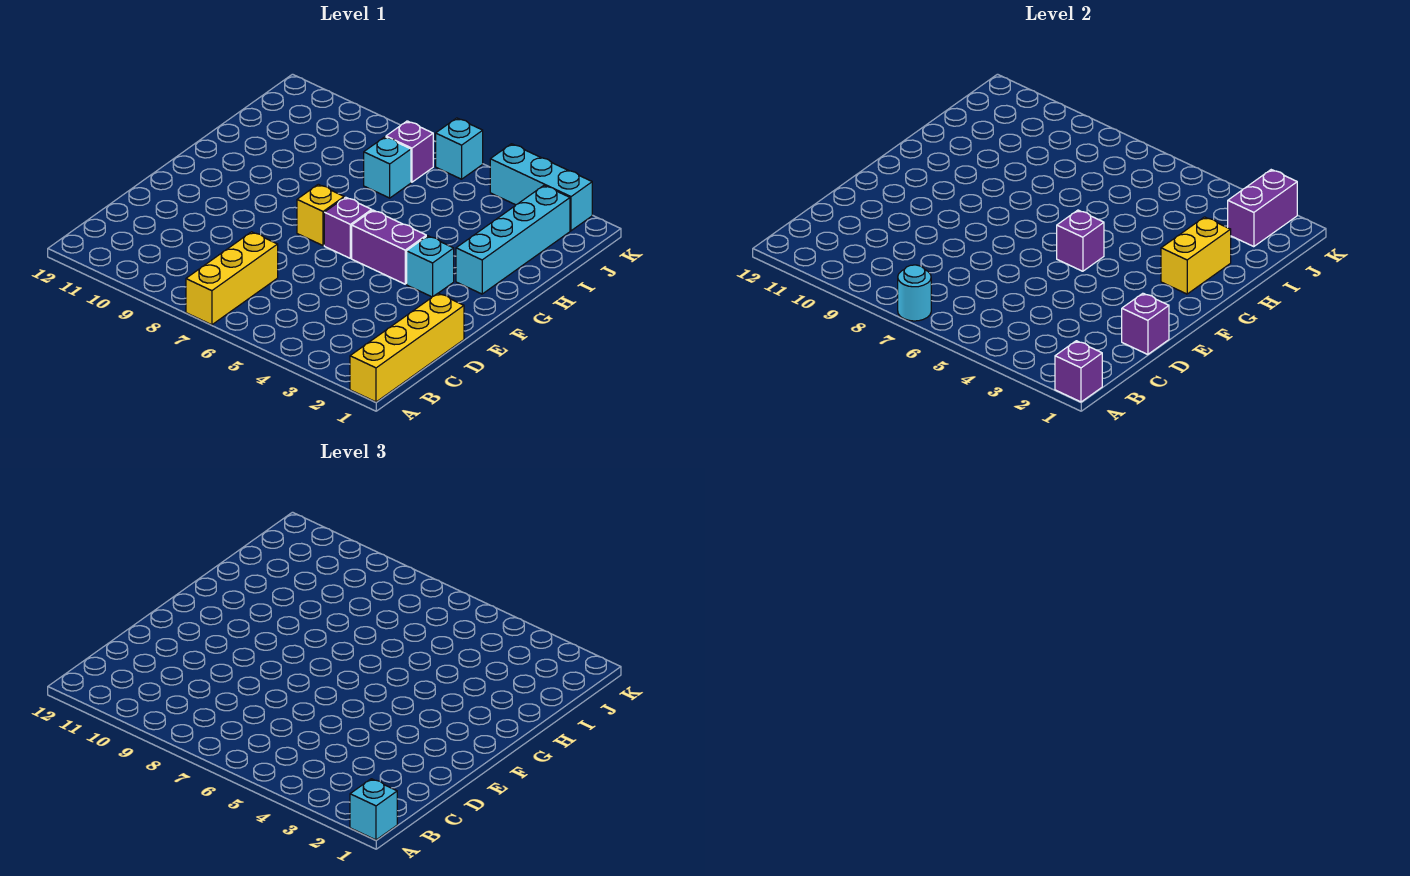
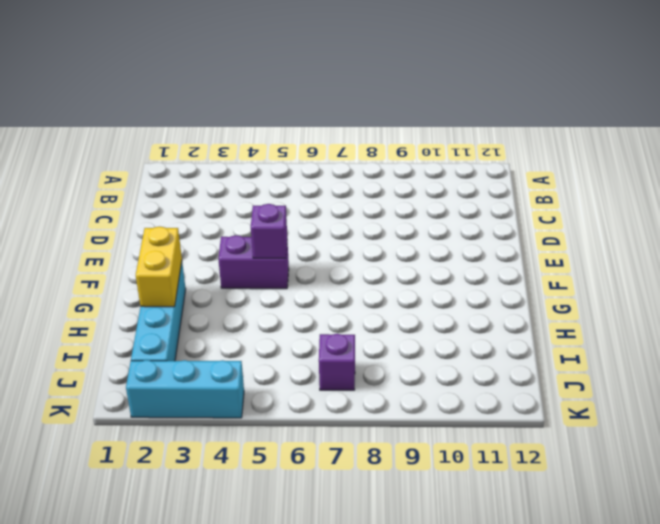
none -> yellow 1x4 brick [350,293,464,402]
none -> yellow 1x3 brick [186,232,278,325]
none -> cyan 1x1 brick [407,236,454,297]

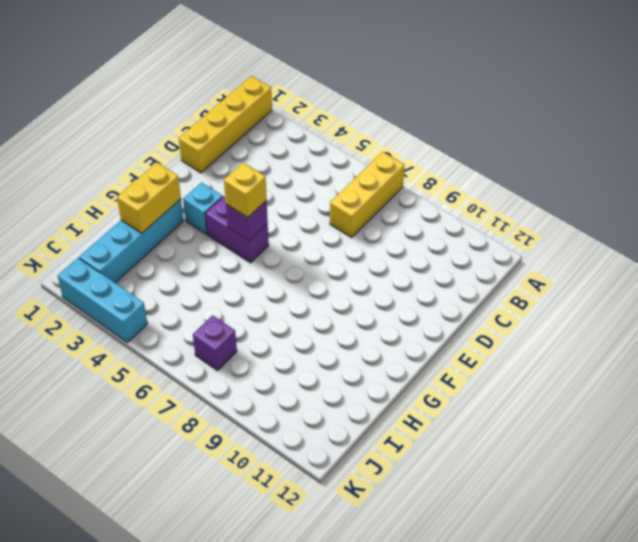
yellow 1x1 brick [224,163,267,218] -> yellow 1x1 brick moved to [297,184,344,245]
none -> purple 1x1 brick [324,197,372,258]
none -> cyan 1x1 brick [364,137,411,198]
none -> cyan 1x1 brick [435,118,483,179]

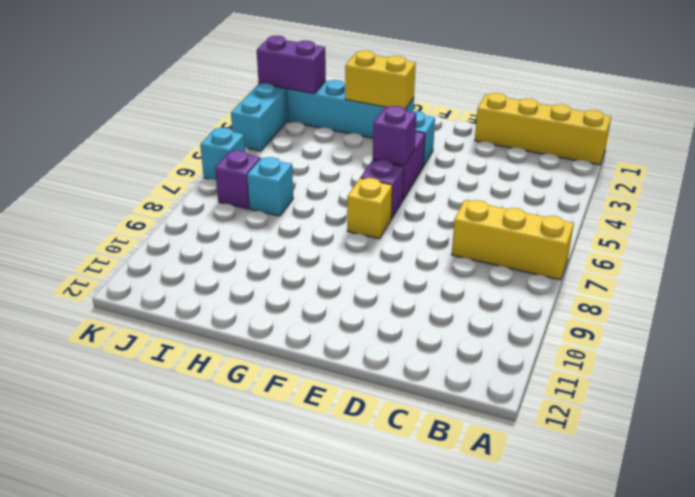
none -> purple 1x1 brick [1055,341,1102,402]
none -> cyan 1x1 round brick [898,265,931,321]
none -> purple 1x1 brick [1122,293,1169,354]

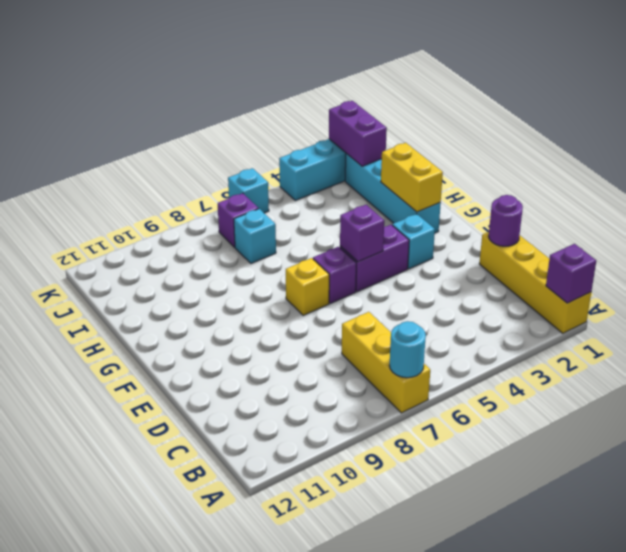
purple 1x1 round brick [489,195,523,246] -> purple 1x1 brick [1122,293,1169,354]
none -> cyan 1x1 brick [350,779,397,840]

